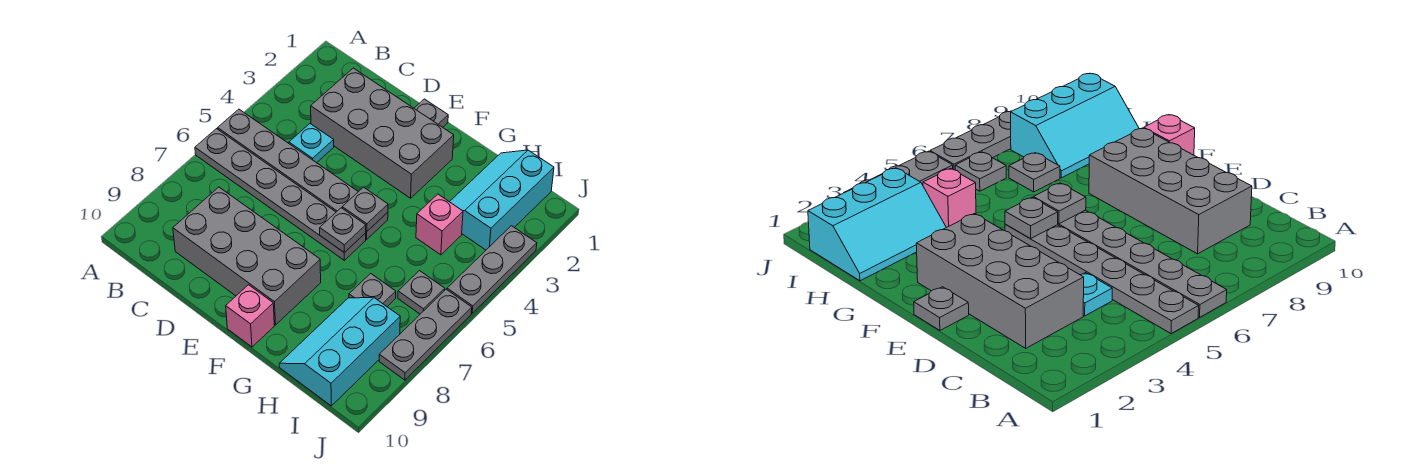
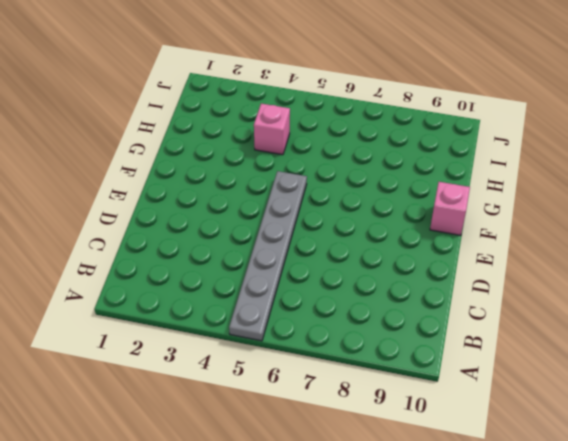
none -> grey 1x6 plate [195,129,366,260]
none -> grey 2x4 brick [311,68,454,198]
none -> cyan 1x1 plate [289,124,334,163]

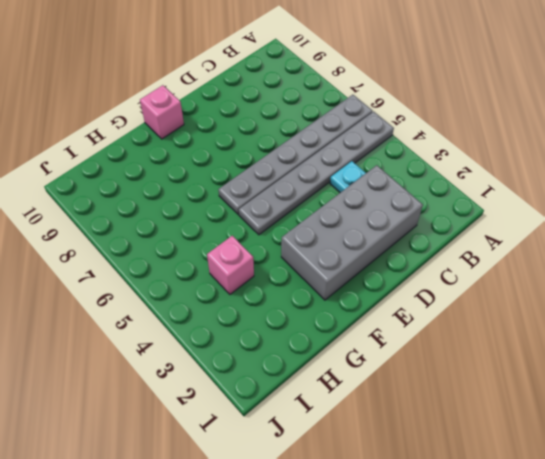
none -> grey 2x4 brick [173,187,321,325]
none -> grey 1x1 plate [414,99,448,127]
none -> cyan 2x3 slope [450,150,554,250]

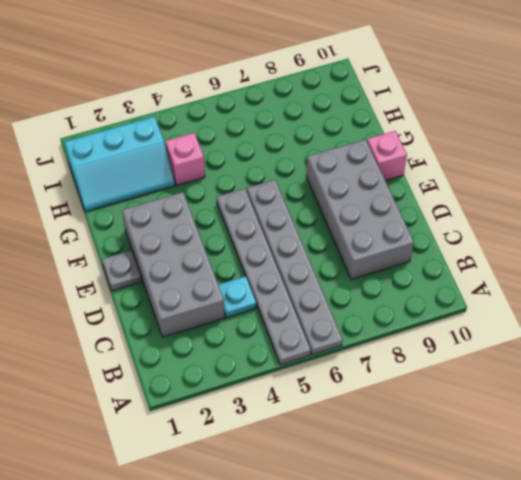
none -> grey 1x1 plate [349,273,396,307]
none -> cyan 2x3 slope [279,297,400,406]
none -> grey 1x1 plate [398,271,445,314]

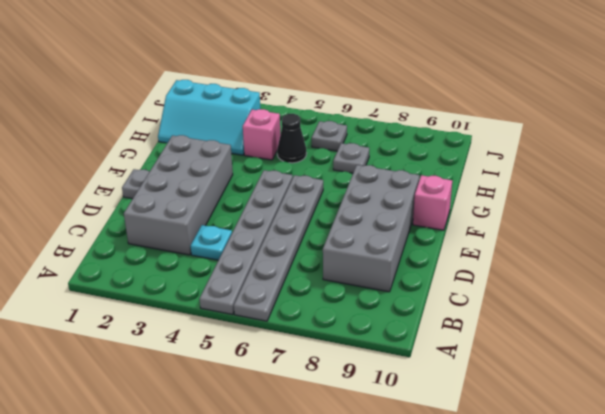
black 1x1 cone [277,114,307,163] -> none
none -> cyan 2x3 slope [279,297,400,406]
none -> grey 1x3 plate [447,226,537,313]
none -> grey 1x3 plate [379,289,472,380]

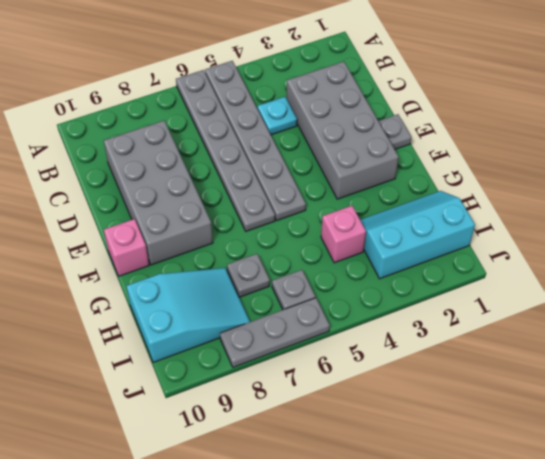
cyan 2x3 slope [126,268,250,363] -> cyan 2x3 slope turned to [279,297,400,406]
none -> grey 1x3 plate [447,226,537,313]
none -> grey 1x1 plate [342,187,388,232]
none -> grey 1x1 plate [320,208,366,253]

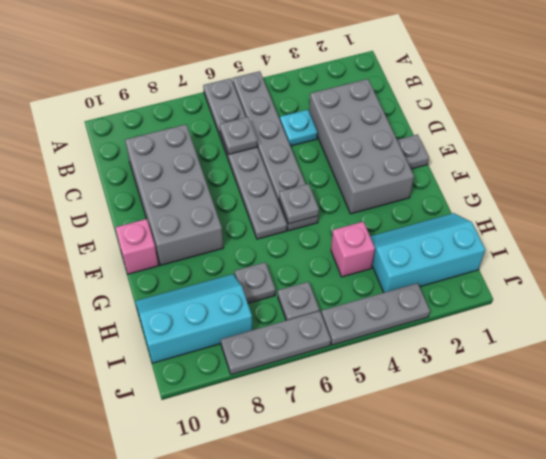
grey 1x1 plate [220,117,258,155] -> grey 1x1 plate moved to [320,208,366,253]

